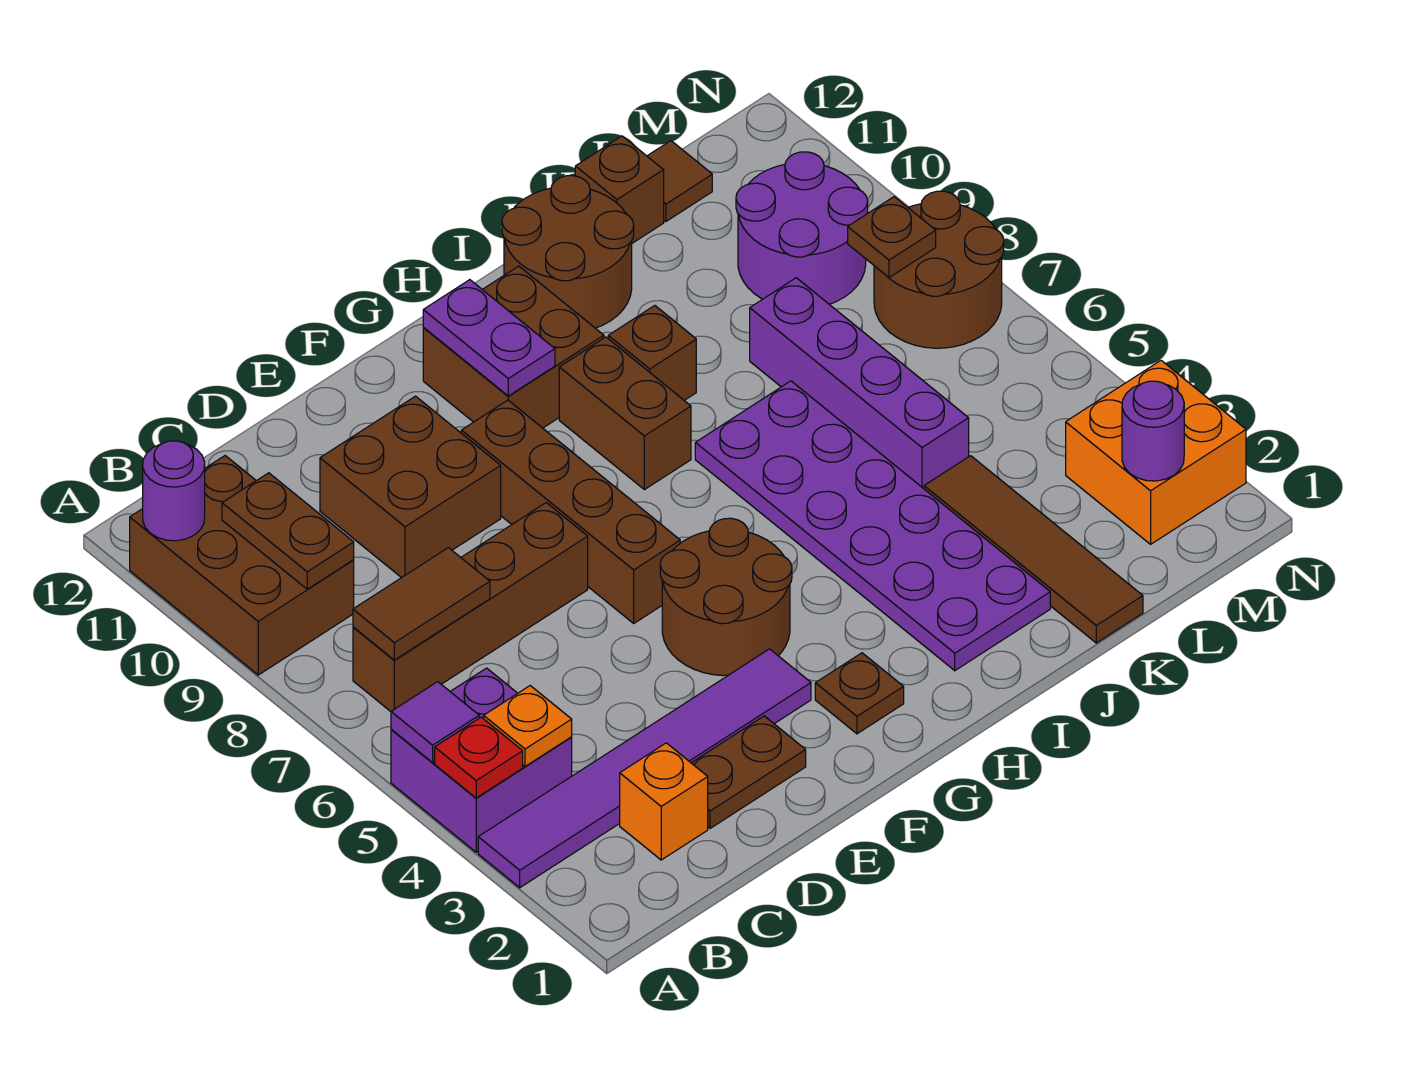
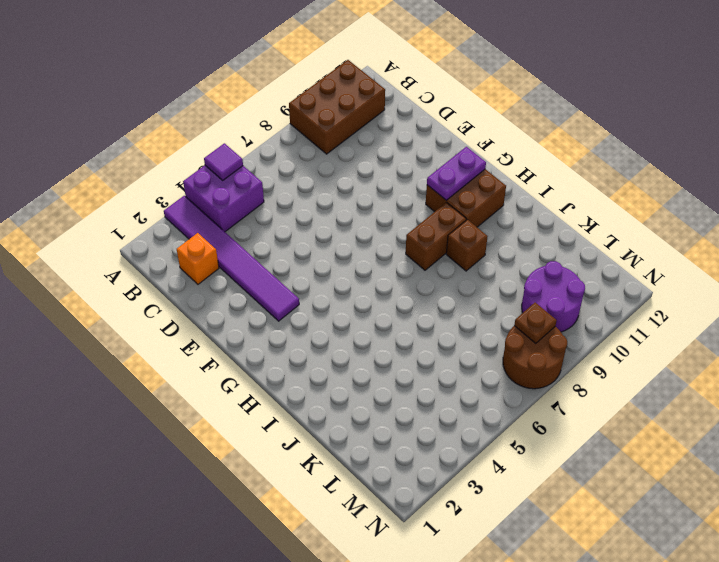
none -> brown 1x4 brick [353,503,588,711]
none -> brown 1x2 plate [692,716,806,828]
none -> brown 2x2 brick [320,396,501,578]
none -> brown 2x2 round brick [660,518,792,676]

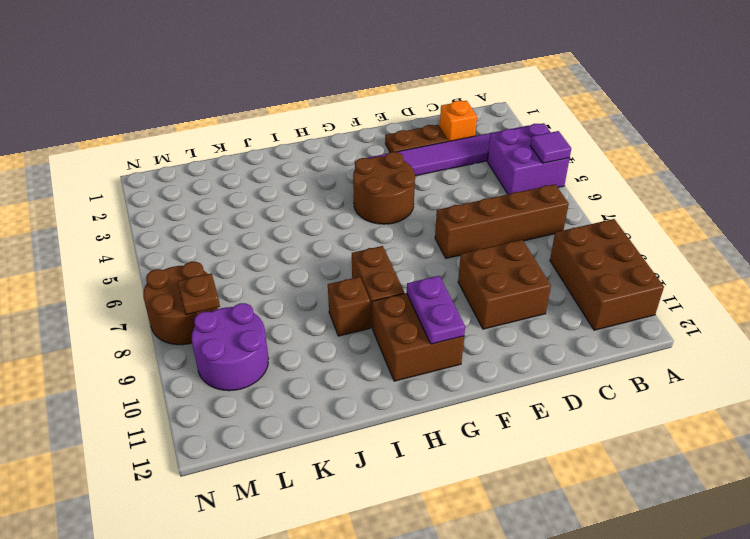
none -> brown 1x4 brick [461,400,680,623]
none -> brown 1x1 plate [815,653,904,734]
none -> purple 2x6 plate [695,381,1050,671]
none -> brown 2x2 round brick [502,176,634,328]

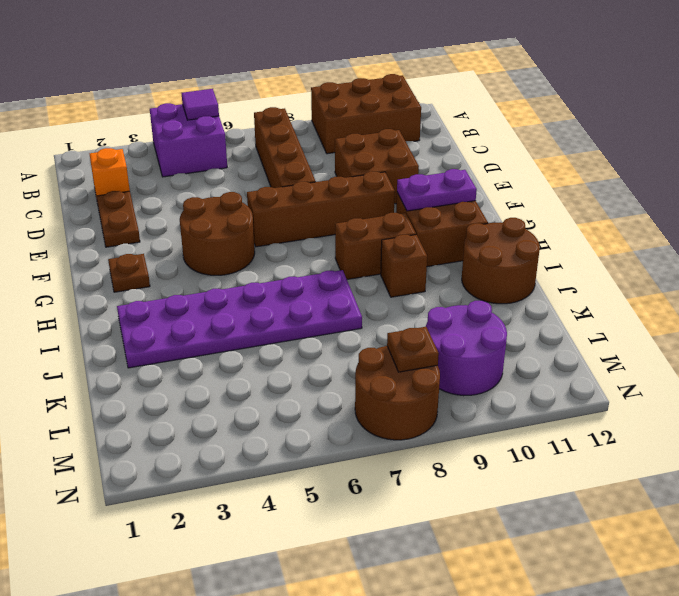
none -> purple 1x6 tile [478,649,811,888]
none -> brown 1x4 tile [924,456,1143,643]
none -> purple 1x4 brick [750,278,969,489]
none -> brown 1x1 brick [575,136,664,243]

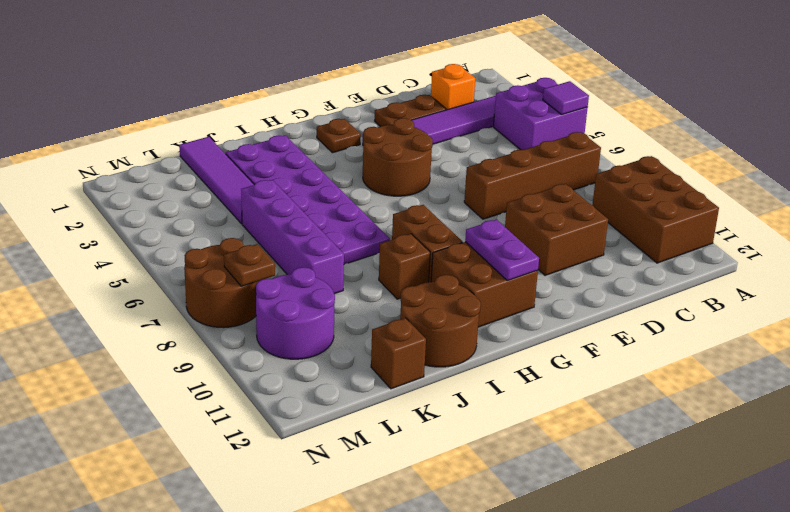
purple 1x4 tile [179,137,254,224] -> brown 1x4 tile [924,456,1143,643]
none -> brown 1x4 brick [461,400,680,623]
none -> brown 1x1 tile [647,141,712,221]
none -> orange 2x2 brick [1066,361,1246,544]
none -> red 1x1 plate [435,717,523,798]

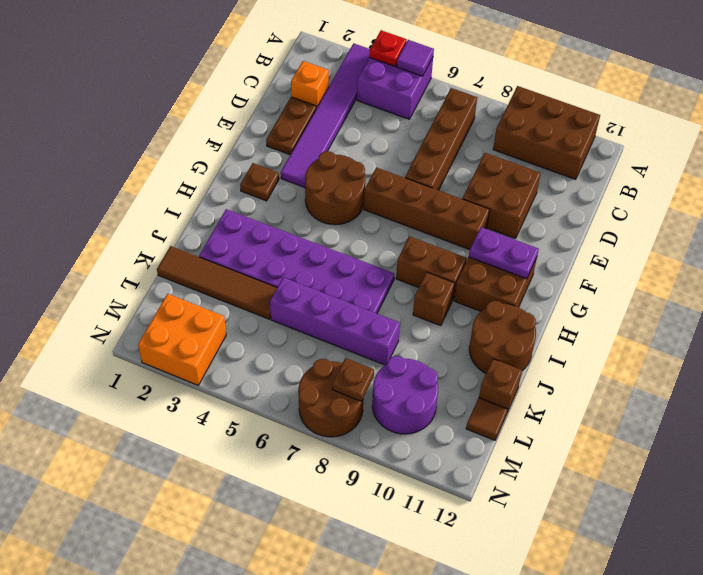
none -> purple 1x1 round brick [143,441,205,541]
none -> orange 1x1 plate [484,686,572,766]
none -> brown 1x2 tile [353,548,490,660]
none -> brown 1x2 plate [222,473,354,589]

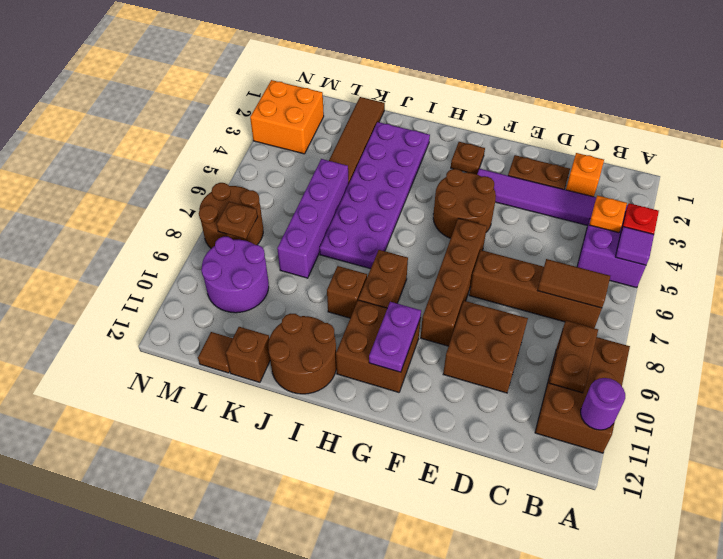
none -> purple 1x1 round brick [1122,381,1184,481]

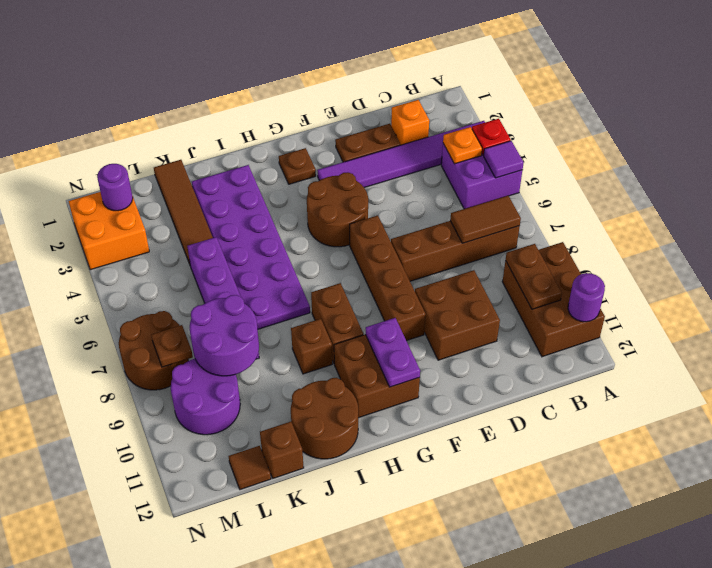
purple 2x2 round brick [190,295,259,376] -> none

